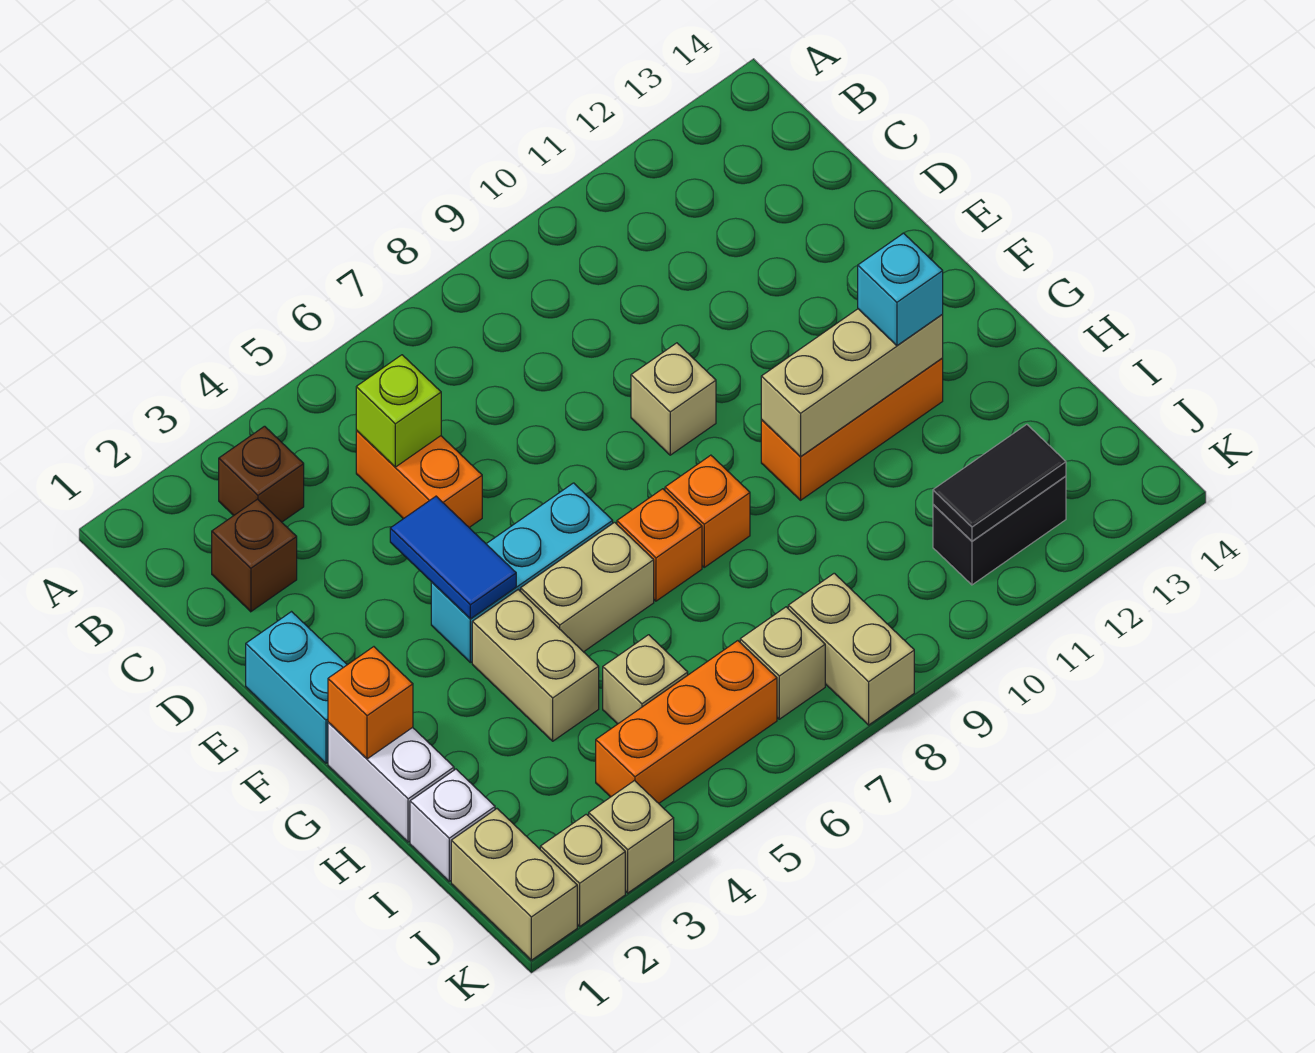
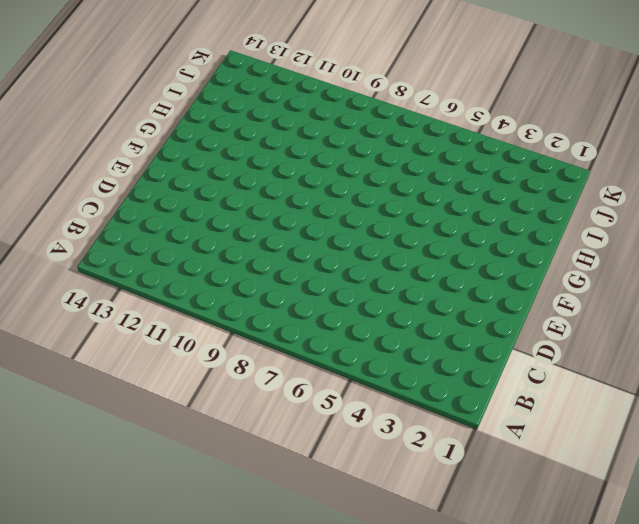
none -> brown 1x1 brick [219,426,304,522]
none -> brown 1x1 brick [212,499,297,612]
none -> orange 1x2 brick [356,430,482,527]

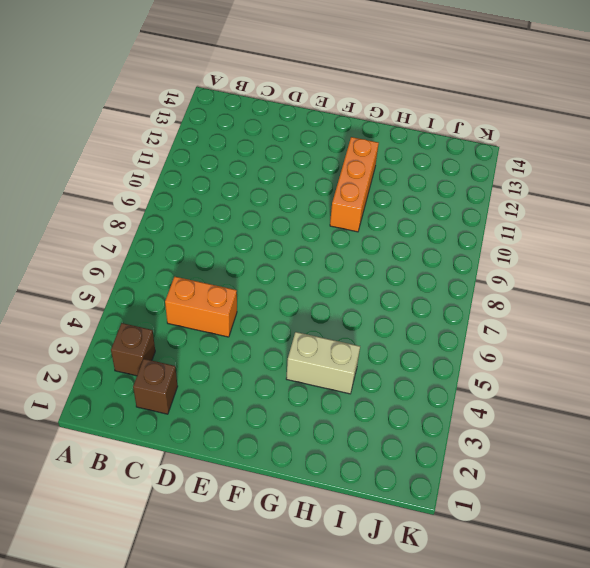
none -> cyan 1x2 brick [246,612,347,763]
none -> tan 1x1 brick [631,343,716,455]
none -> cyan 1x3 brick [431,483,613,663]

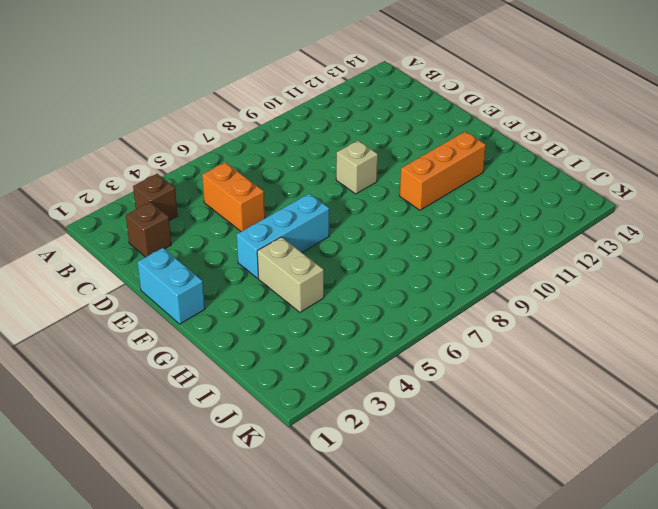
none -> white 1x2 brick [328,722,454,842]
none -> tan 1x2 brick [521,522,654,652]
none -> orange 1x1 brick [617,489,702,601]

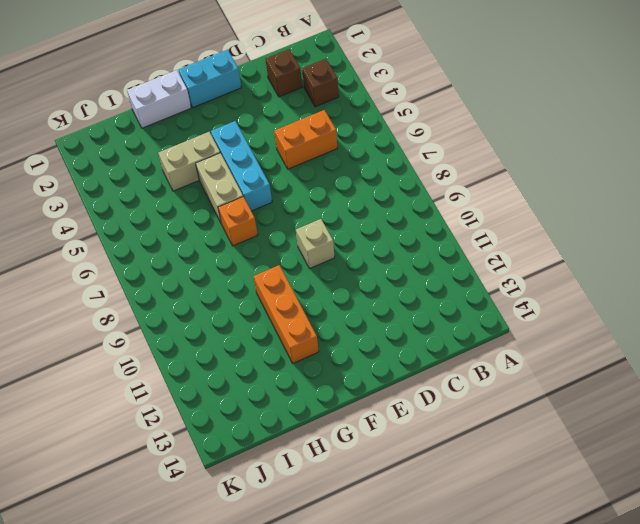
none -> orange 1x1 brick [665,455,750,567]
none -> white 1x1 brick [410,769,495,881]
none -> tan 1x1 brick [603,635,688,724]

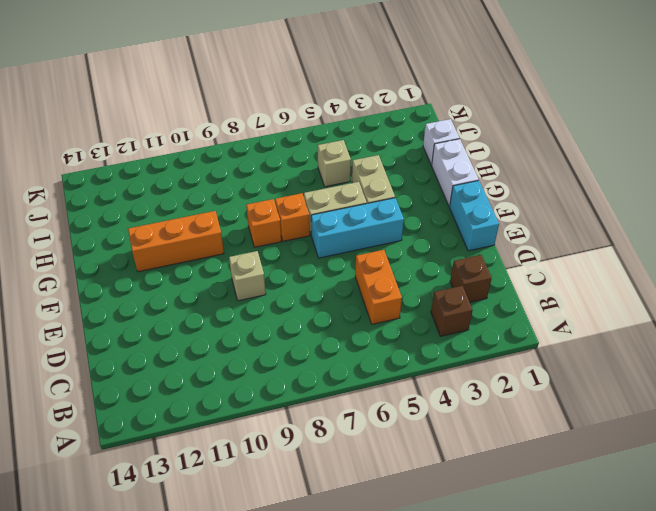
none -> tan 1x2 brick [451,809,577,960]
none -> orange 1x3 brick [596,641,777,803]
none -> tan 1x1 brick [740,607,825,719]

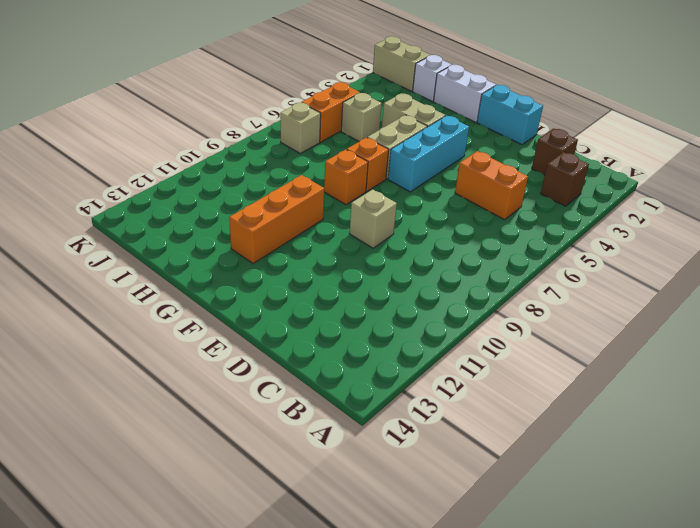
orange 1x2 brick [301,82,360,142] -> orange 1x3 brick [596,641,777,803]
none -> tan 1x2 brick [788,573,914,725]
none -> black 1x2 brick [933,476,1066,585]
none -> tan 1x1 brick [540,814,625,926]

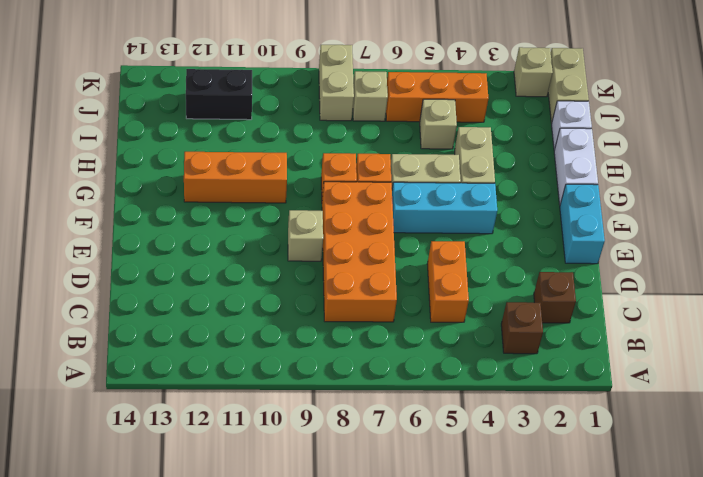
orange 2x4 brick [322,182,397,322] -> none
none -> tan 1x1 brick [589,781,674,893]
none -> lime 1x1 brick [356,355,441,467]
none -> blue 1x2 tile [390,496,516,619]

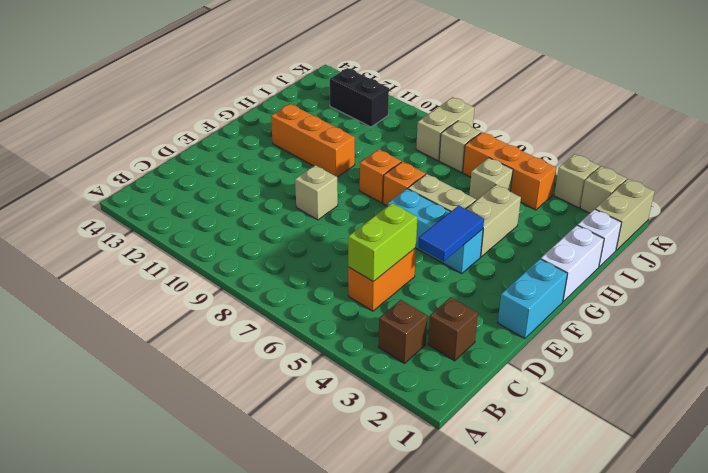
lime 1x2 brick [348,203,417,282] -> lime 1x1 brick [356,355,441,467]
none -> orange 1x1 brick [328,647,413,759]
none -> tan 1x3 brick [761,309,943,456]
none -> black 1x2 tile [933,424,1066,541]

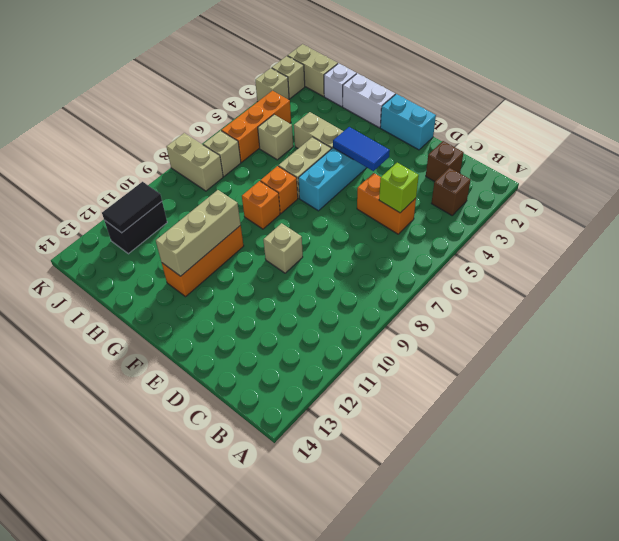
none -> orange 1x1 brick [328,647,413,759]
none -> cyan 1x1 brick [858,233,943,346]

